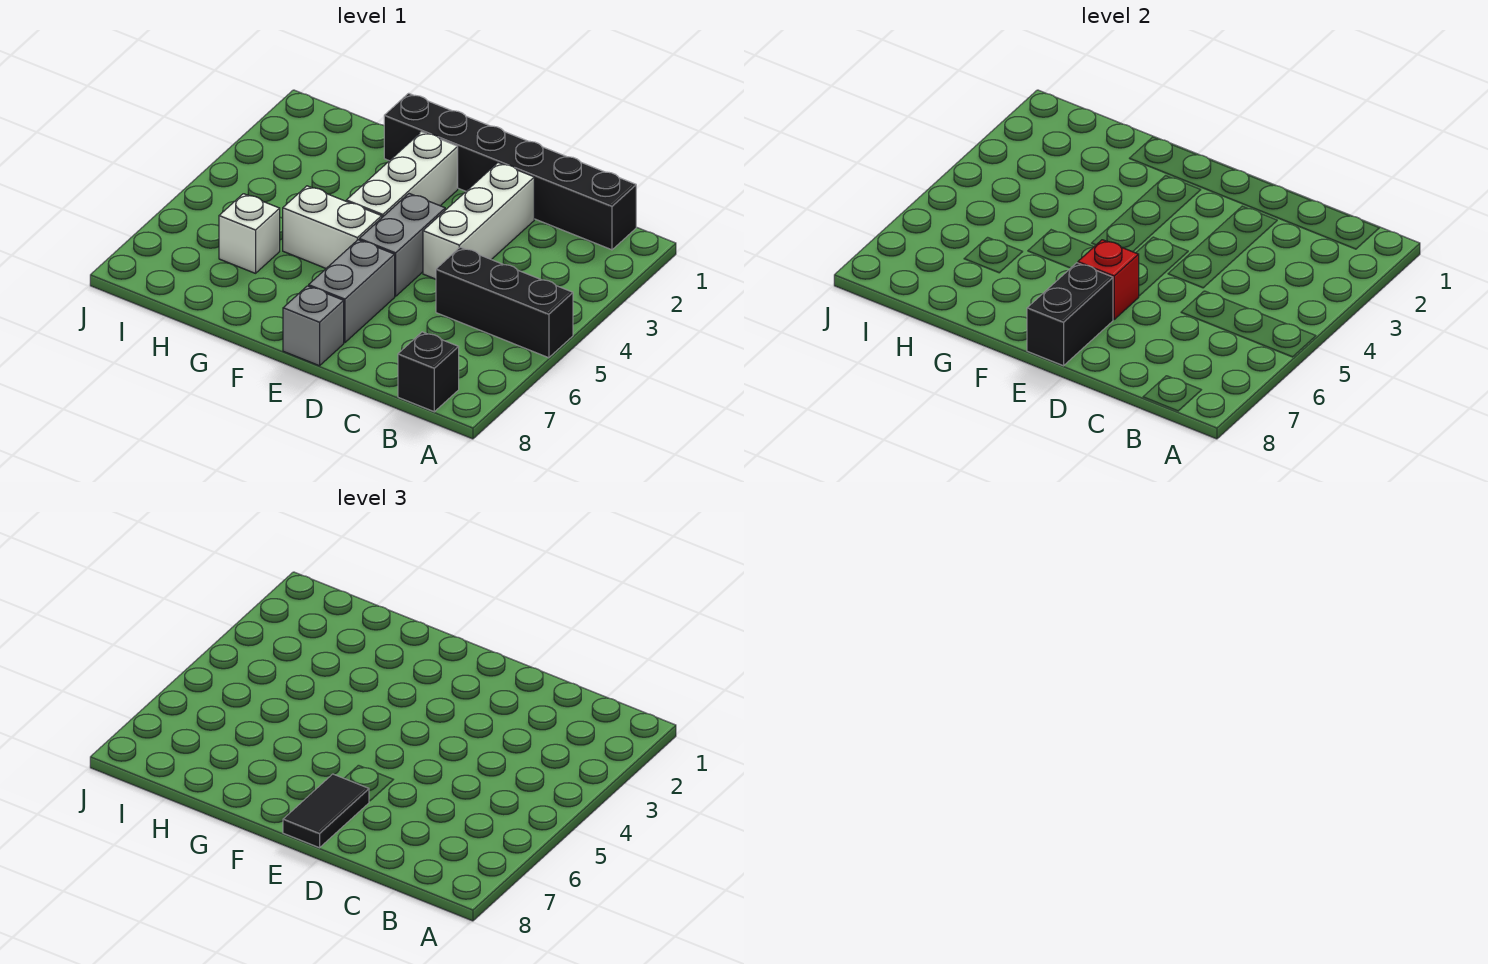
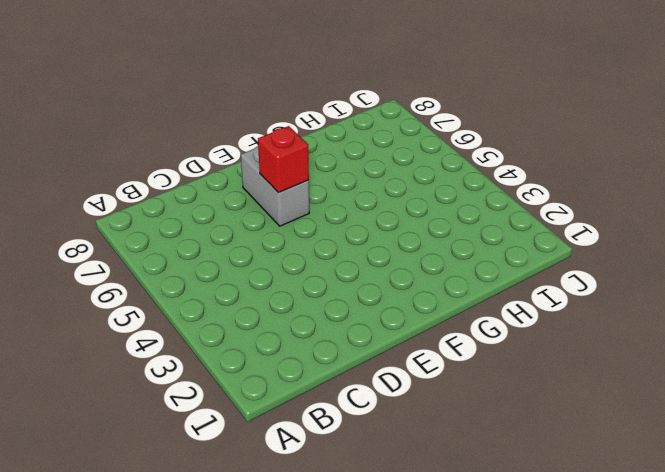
none -> black 1x3 brick [436,247,573,358]
none -> black 1x6 brick [384,93,636,250]
none -> black 1x1 brick [398,332,459,412]

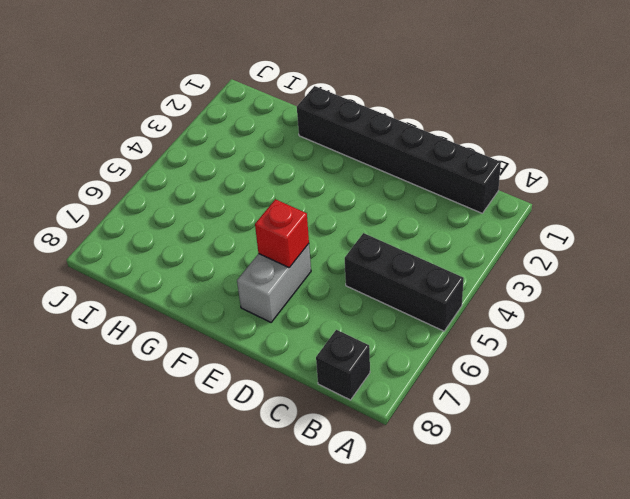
none -> white 1x3 brick [423,163,534,279]
none -> grey 1x2 brick [359,194,445,296]
none -> grey 1x1 brick [283,286,344,366]

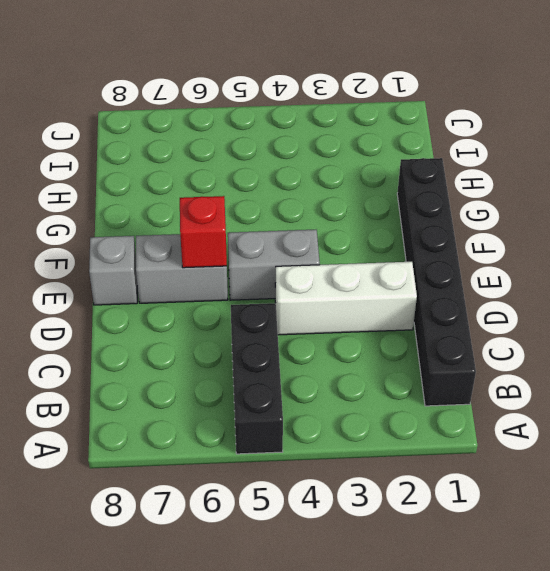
none -> black 1x1 brick [398,332,459,412]
none -> white 1x3 brick [346,132,458,217]
none -> white 1x2 brick [283,186,382,268]

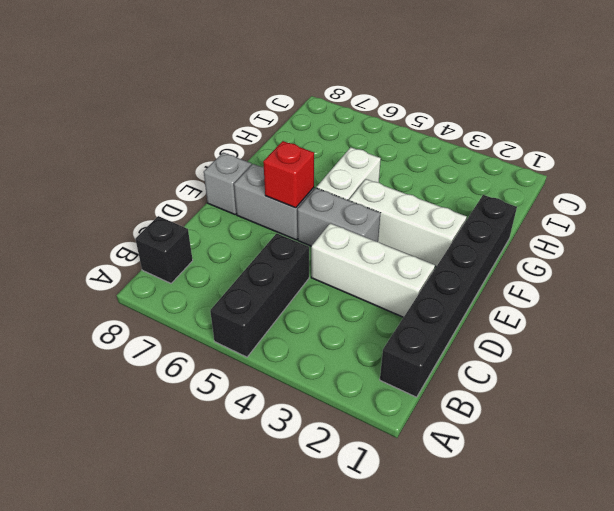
none -> white 1x1 brick [219,194,280,273]
none -> black 1x2 brick [1027,263,1113,366]
none -> black 1x2 tile [283,774,369,848]

